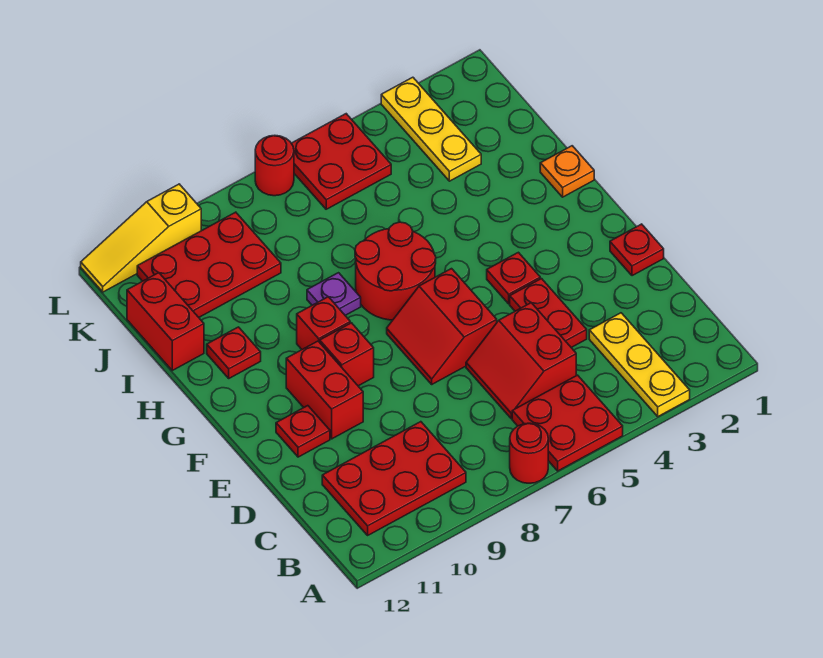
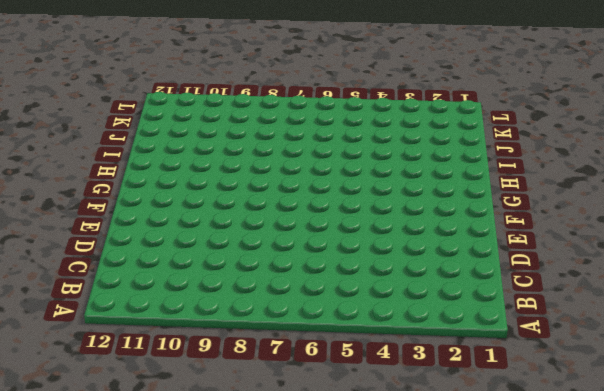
none -> yellow 1x3 plate [589,313,690,416]
none -> red 2x2 plate [512,375,623,471]
none -> red 1x1 round brick [510,423,548,483]

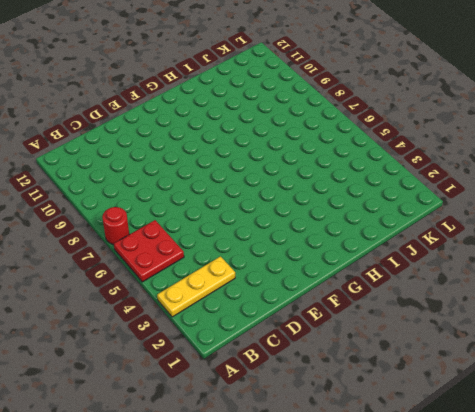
none -> red 2x3 plate [322,422,466,535]
none -> red 2x2 slope [466,303,576,419]
none -> red 1x2 plate [510,279,587,348]

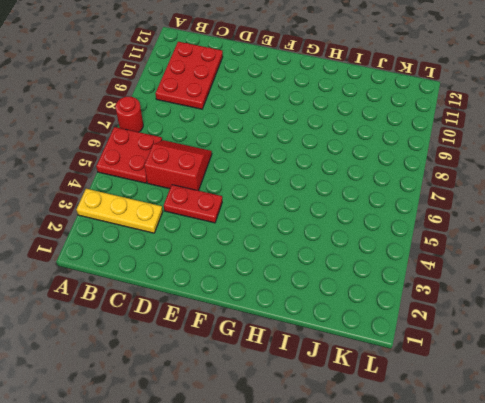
none -> red 1x1 plate [610,224,664,276]
none -> red 2x2 slope [387,269,497,384]
none -> red 1x2 brick [286,341,363,439]

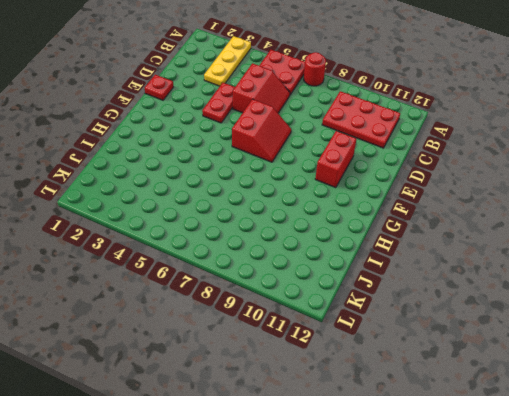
none -> red 1x1 plate [276,406,330,457]
none -> red 1x1 plate [487,252,540,304]
none -> red 1x1 brick [320,323,374,386]

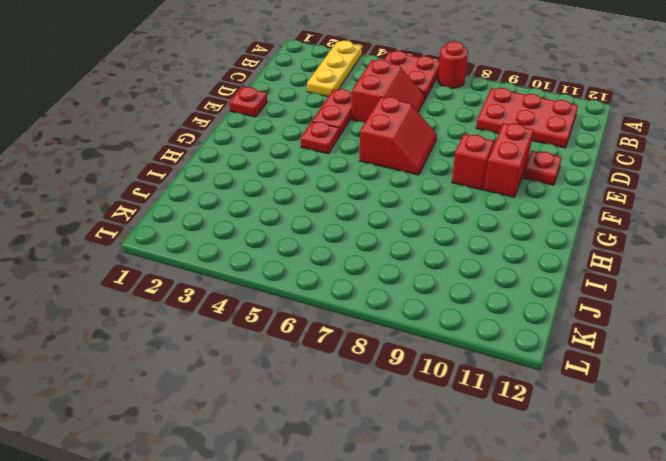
none -> red 2x2 round brick [355,222,436,320]
none -> red 1x1 brick [297,297,350,349]
none -> orange 1x1 plate [540,146,594,197]

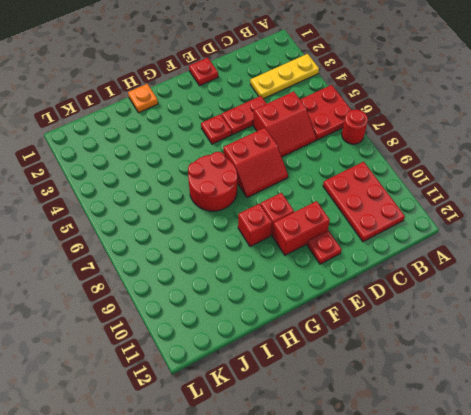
none -> purple 1x1 plate [307,273,361,315]
none -> red 1x1 plate [207,327,261,378]
none -> red 1x2 brick [127,273,204,370]

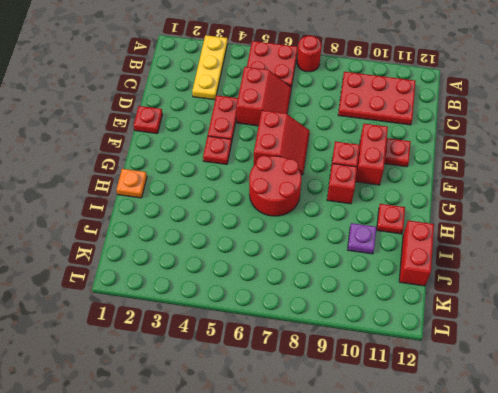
purple 1x1 plate [348,223,376,254] -> purple 1x1 plate moved to [307,273,361,315]
none -> yellow 1x3 plate [381,77,481,181]
none -> red 2x3 plate [137,212,281,317]
none -> red 2x2 plate [291,114,391,209]

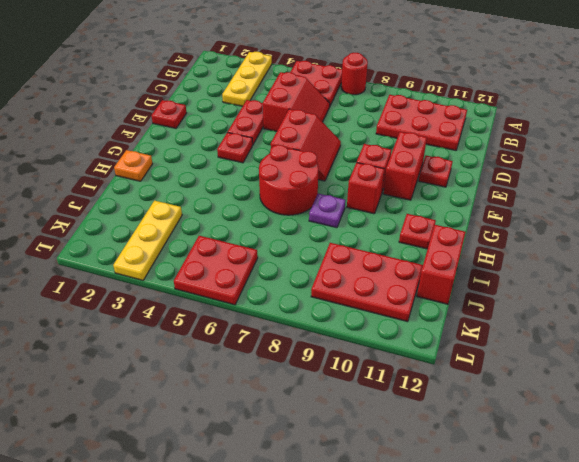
none -> red 1x1 round brick [255,135,294,196]
none -> yellow 1x3 slope [81,184,201,292]

